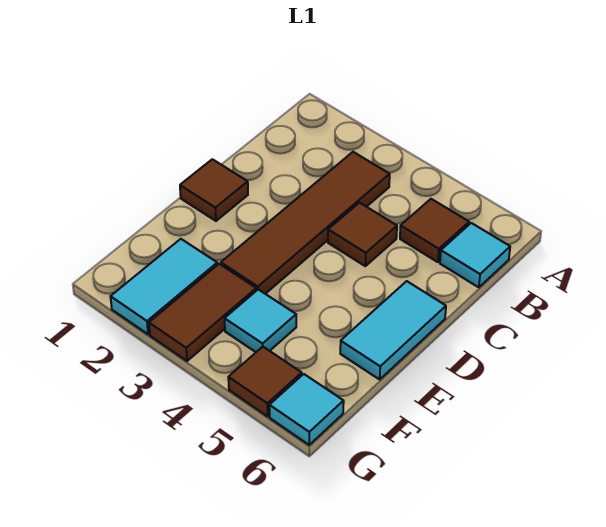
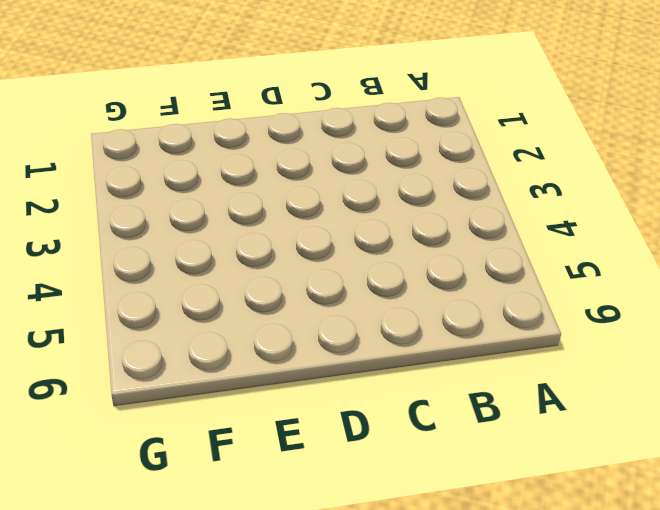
none -> brown 1x4 tile [221,152,390,294]
none -> brown 1x1 tile [400,199,469,262]

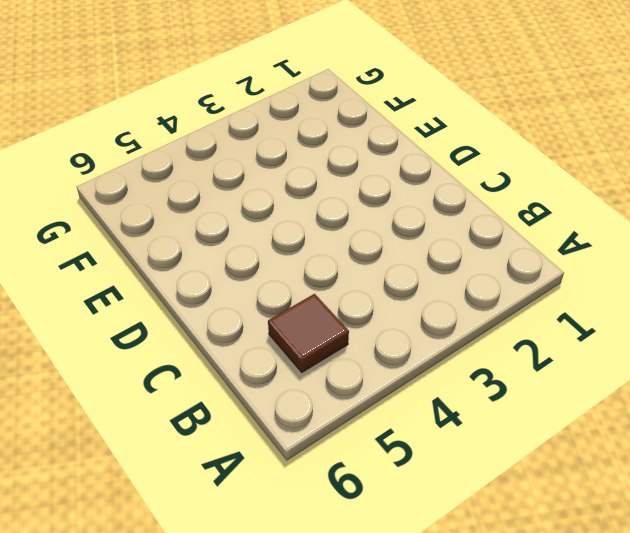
none -> brown 1x4 tile [221,152,390,294]
none -> cyan 1x1 tile [440,223,510,287]

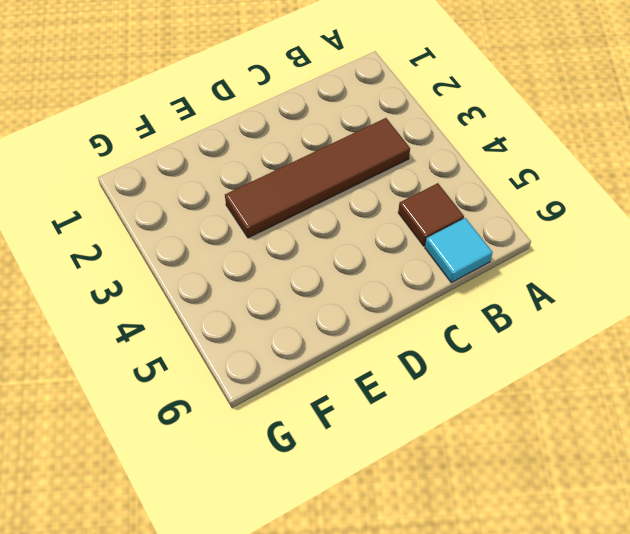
none -> brown 1x1 tile [328,203,397,266]
none -> brown 1x1 tile [180,159,248,221]

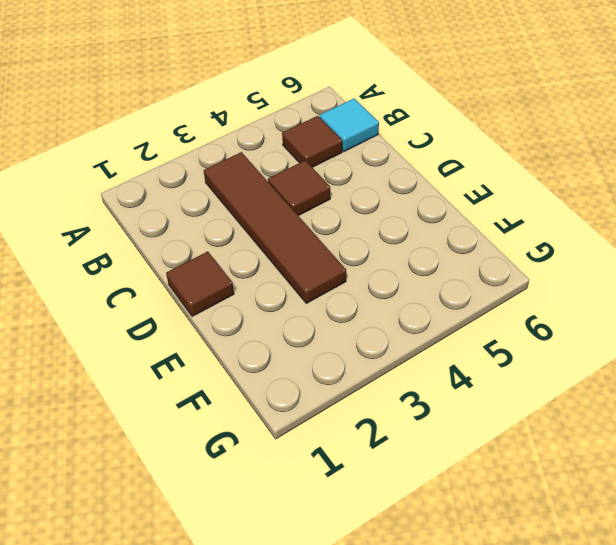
none -> cyan 1x2 tile [340,281,446,379]
none -> cyan 1x2 tile [111,239,217,334]

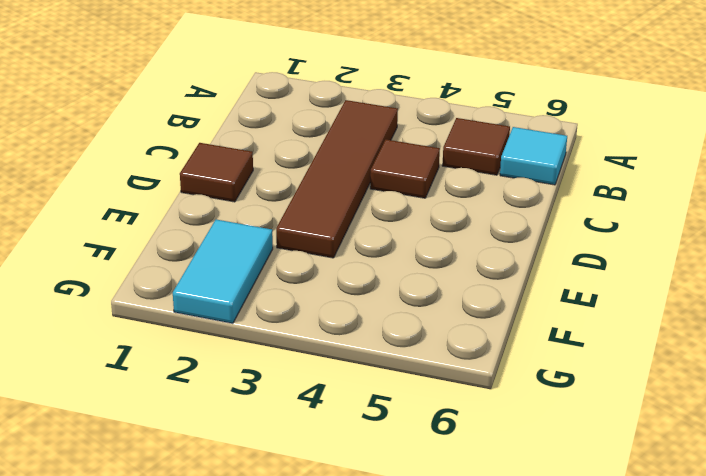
none -> cyan 1x2 tile [340,281,446,379]
none -> brown 1x2 tile [149,264,256,361]

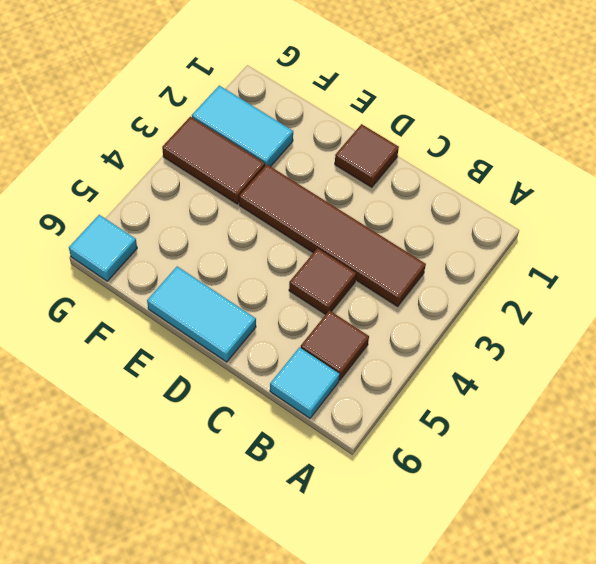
none -> cyan 1x1 tile [225,289,296,352]
none -> brown 1x1 tile [228,347,302,416]

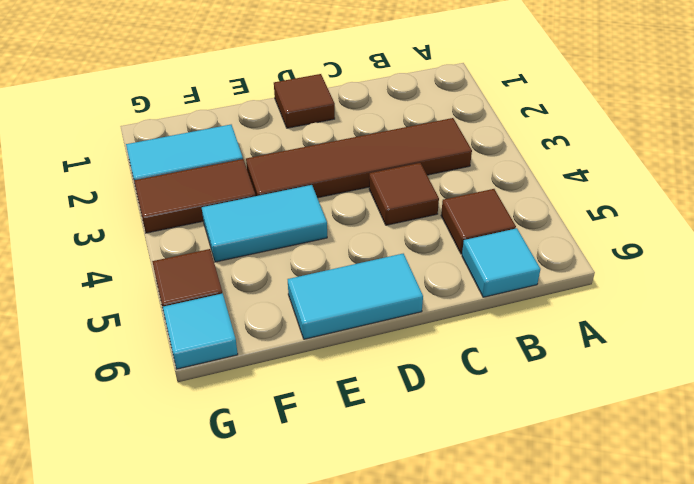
cyan 1x2 tile [202,185,327,262] -> cyan 1x1 tile [225,289,296,352]

